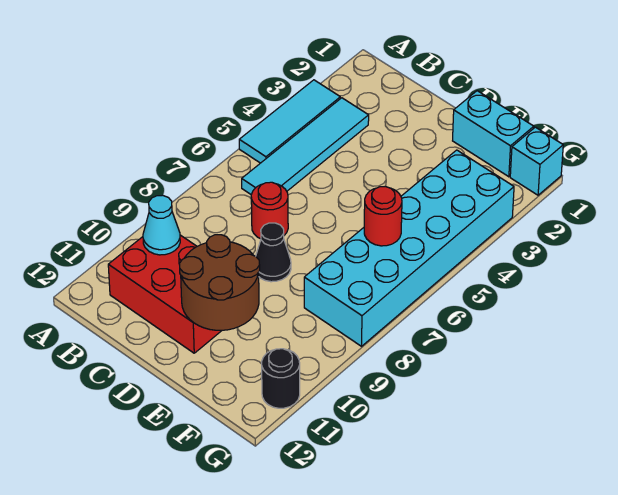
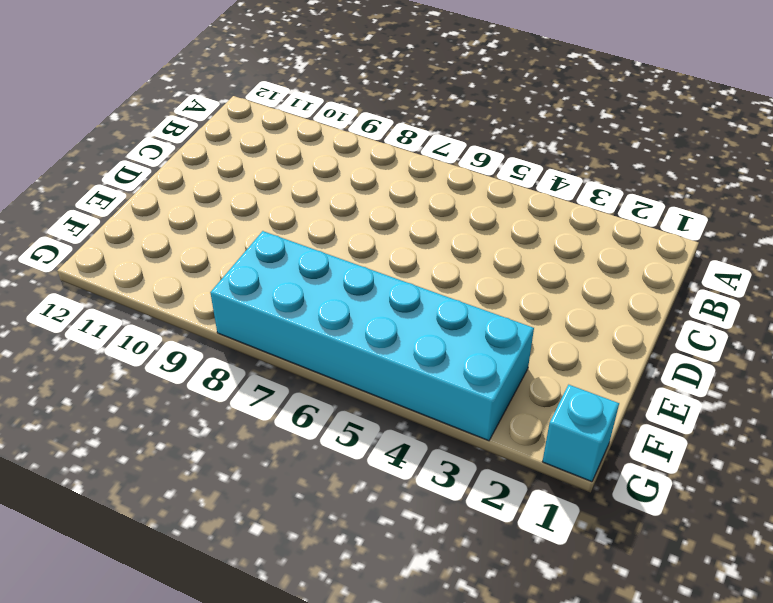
none -> cyan 1x3 tile [239,80,340,163]
none -> cyan 1x4 tile [242,98,369,195]
none -> red 2x3 brick [108,235,222,353]

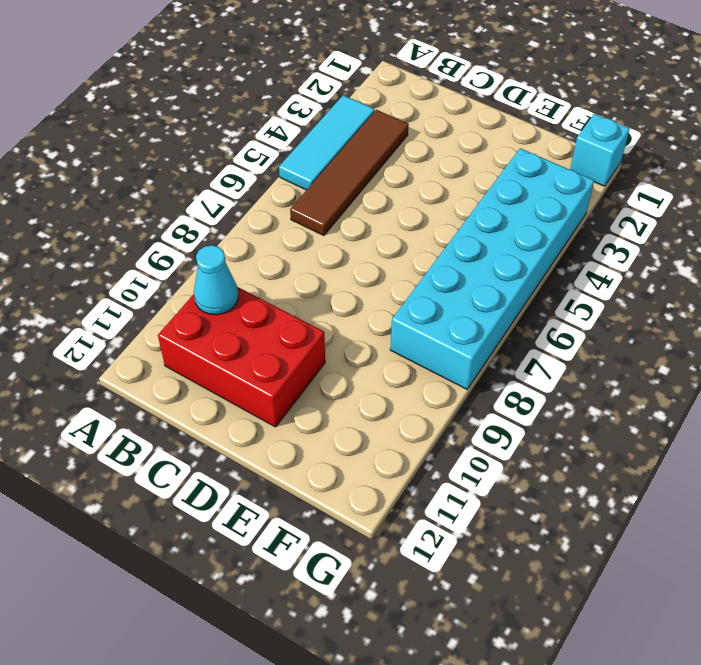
brown 1x4 tile [290,110,409,236] -> cyan 1x4 tile [242,98,369,195]
none -> red 1x1 round brick [251,182,288,239]
none -> black 1x1 cone [256,223,291,282]
none -> cyan 1x2 brick [453,91,534,177]

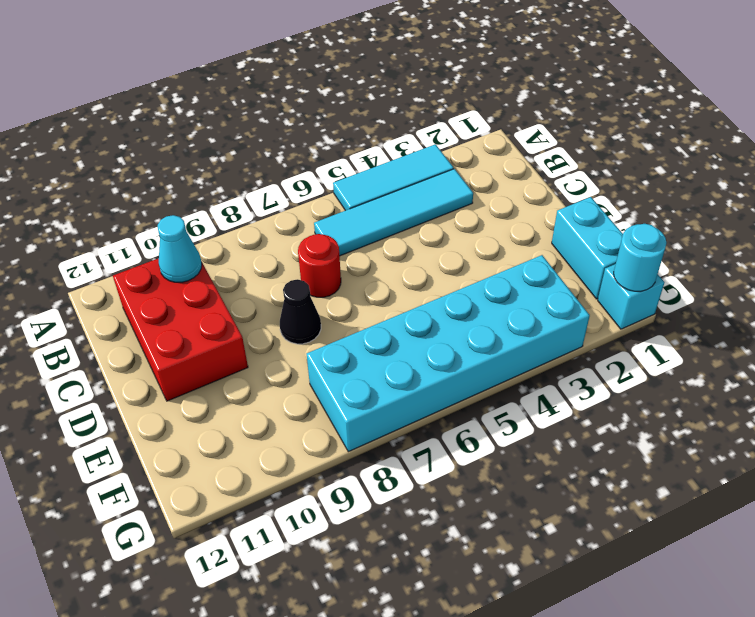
cyan 1x1 round brick [614,224,666,291] -> none
none -> black 1x1 round brick [262,349,300,408]
none -> brown 2x2 round brick [179,235,260,330]
none -> red 1x1 round brick [364,187,402,246]

